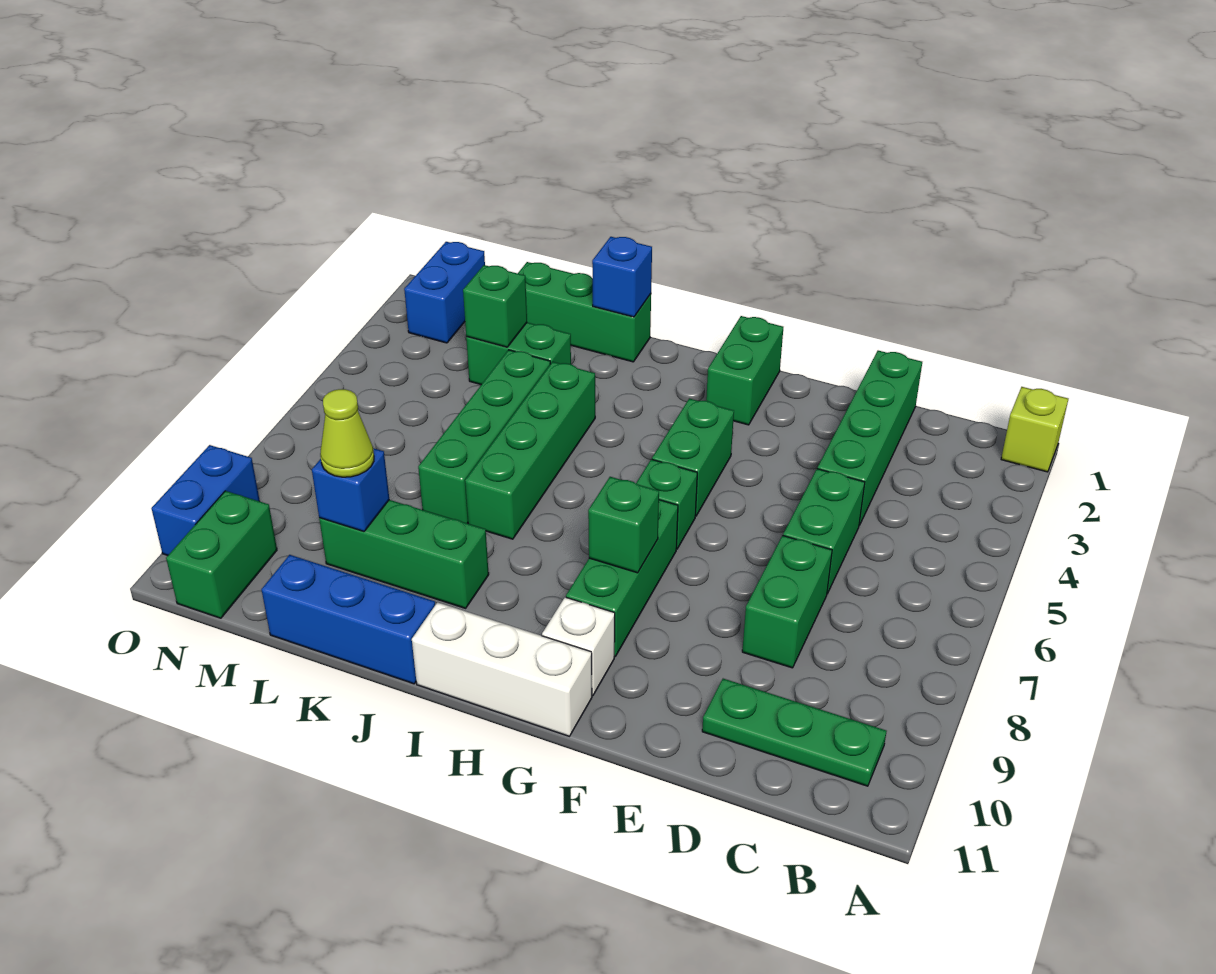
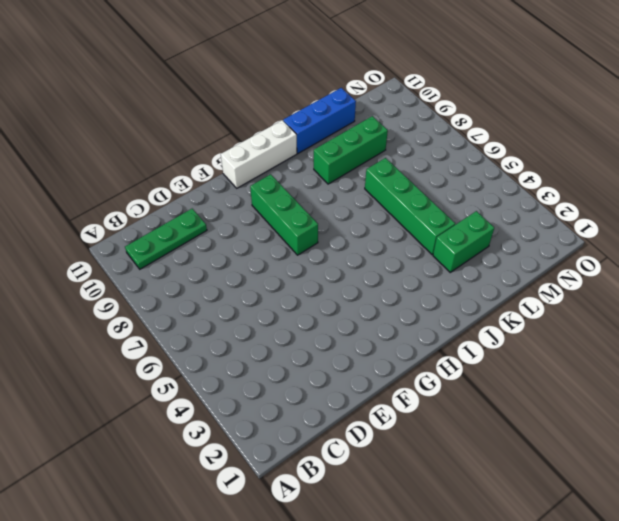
none -> lime 1x1 brick [1001,387,1068,472]
none -> green 1x4 brick [817,351,922,525]
none -> green 1x2 brick [783,469,865,594]

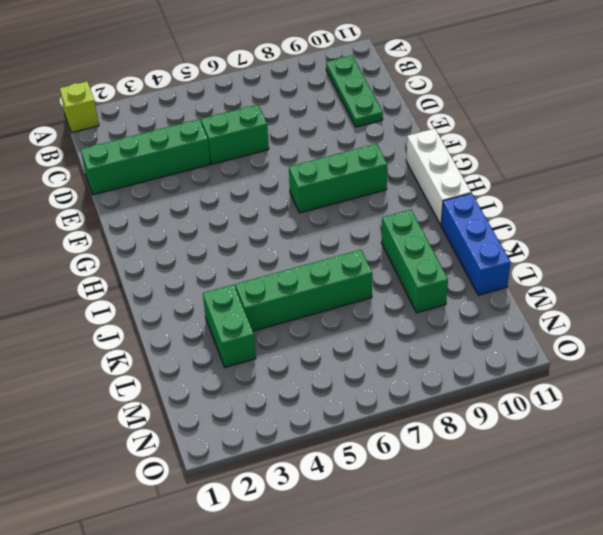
none -> green 1x2 brick [742,536,832,668]
none -> green 1x2 brick [706,316,783,425]
none -> green 1x2 brick [652,399,734,516]

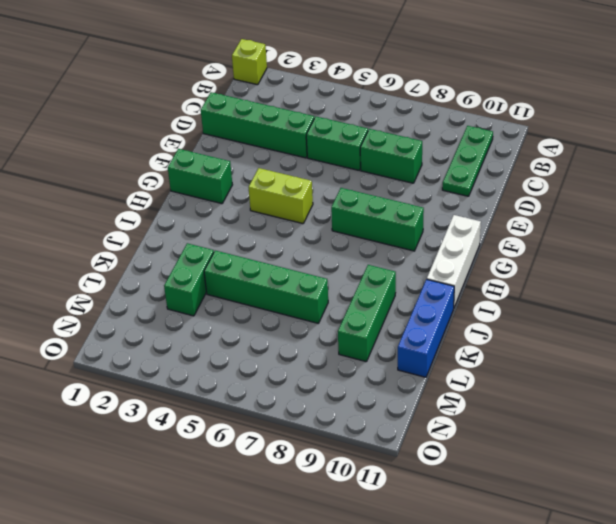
lime 1x2 brick [248,168,313,224] -> green 1x2 brick [652,399,734,516]
none -> green 1x1 brick [636,459,697,549]
none -> white 1x1 brick [542,597,615,696]
none -> green 1x3 brick [518,262,651,362]

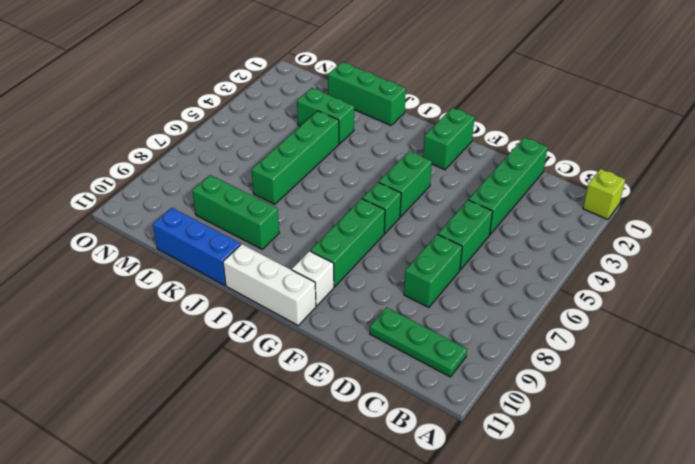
none -> green 1x4 brick [465,362,595,539]
none -> blue 1x2 brick [404,242,485,343]
none -> green 1x2 brick [166,491,277,618]

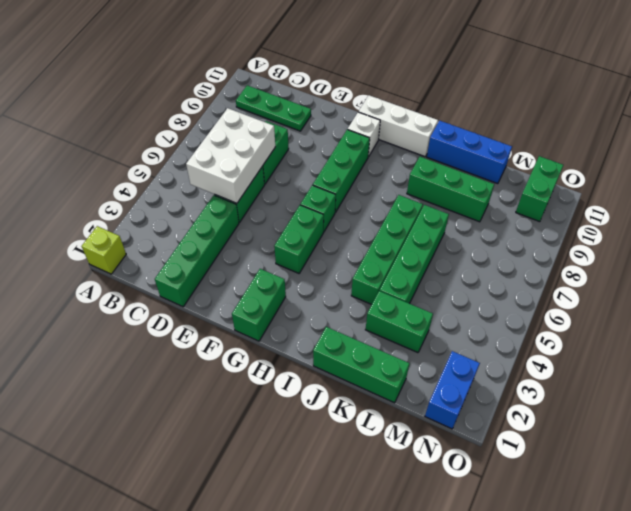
white 2x3 brick [186,108,275,203] -> none
none -> blue 1x2 brick [151,445,260,555]
none -> green 1x1 brick [588,477,659,573]
none -> blue 1x1 brick [592,237,652,317]

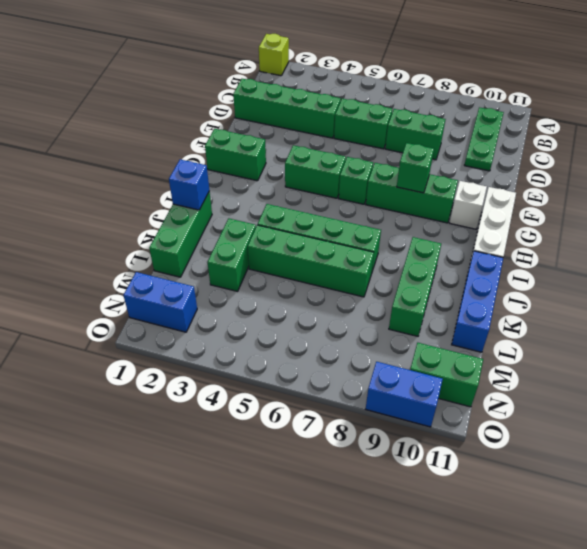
none -> green 1x1 brick [463,265,527,347]
none -> blue 1x1 brick [312,448,389,531]
none -> lime 1x1 cone [320,389,374,477]

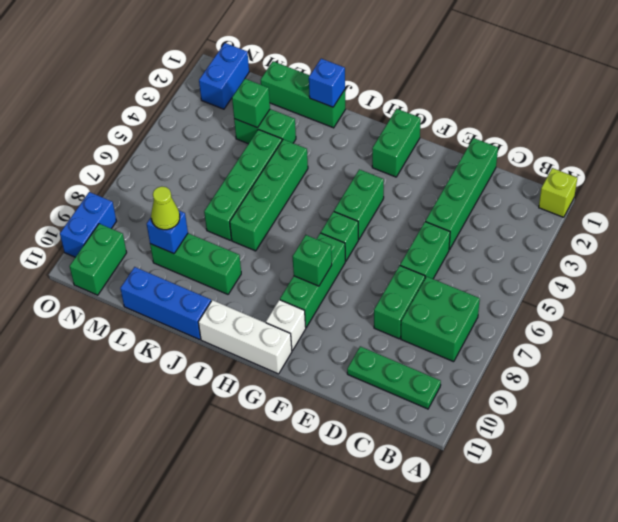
green 2x2 brick [401,277,480,362] -> none

